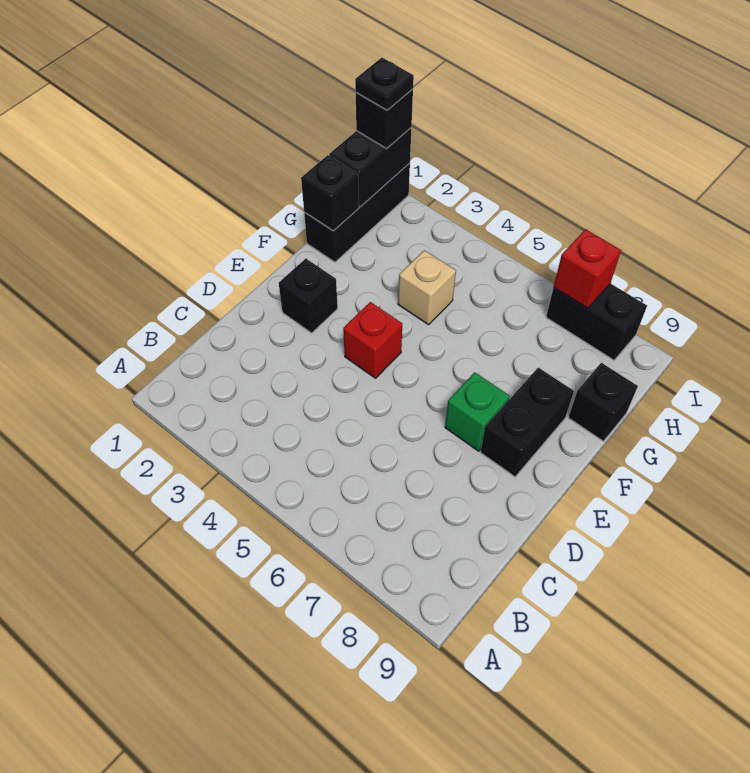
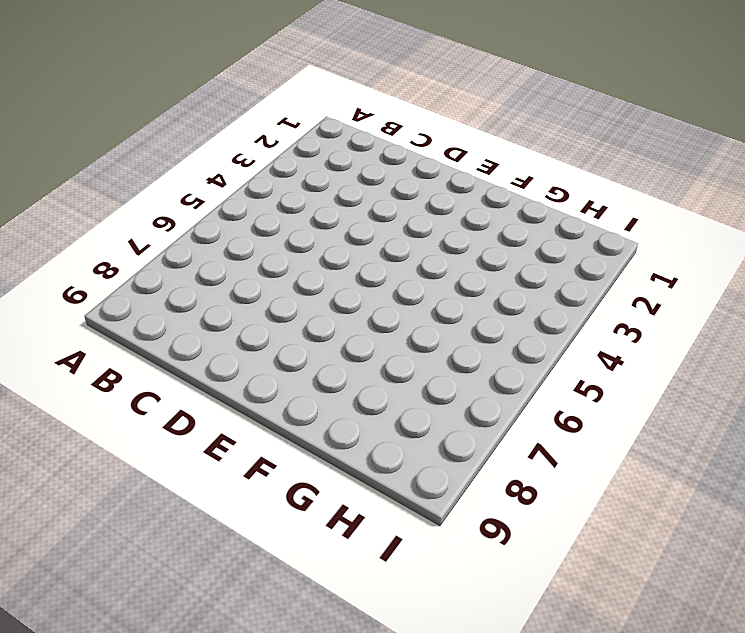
none -> black 1x1 brick [279,259,338,333]
none -> red 1x1 brick [343,302,402,378]
none -> green 1x1 brick [445,372,510,451]

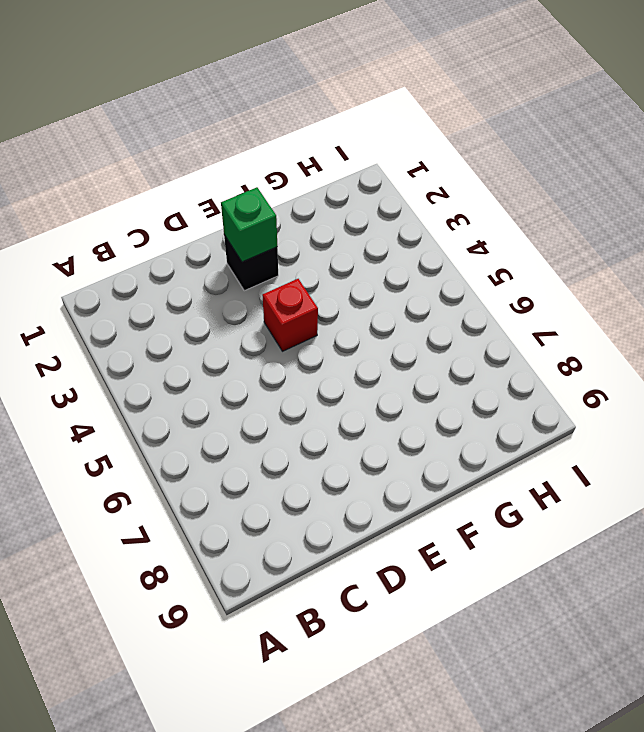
green 1x1 brick [221,187,277,262] -> green 1x1 brick moved to [445,372,510,451]
none -> black 1x2 brick [480,368,574,477]
none -> black 1x3 brick [304,163,410,262]
none -> tan 1x1 brick [398,250,456,325]

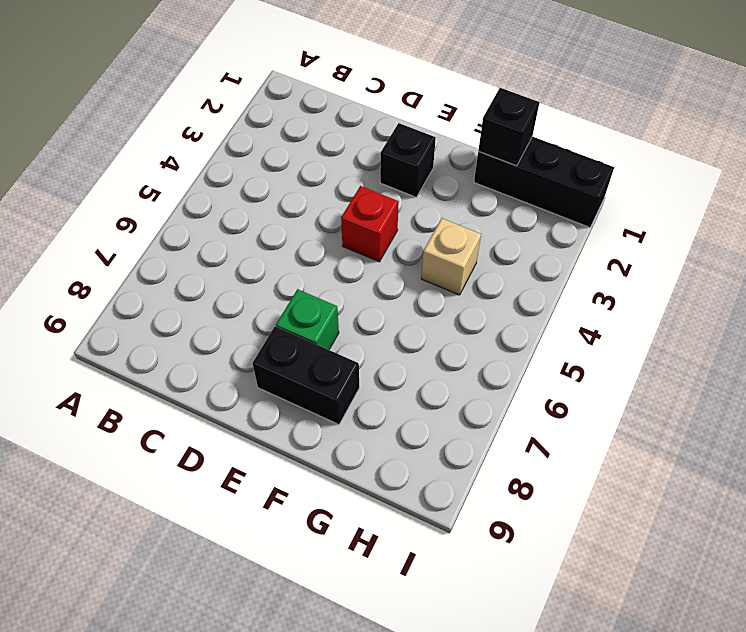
none -> black 1x1 brick [568,363,638,441]
none -> black 1x2 brick [546,283,647,360]
none -> black 1x2 brick [329,128,411,207]

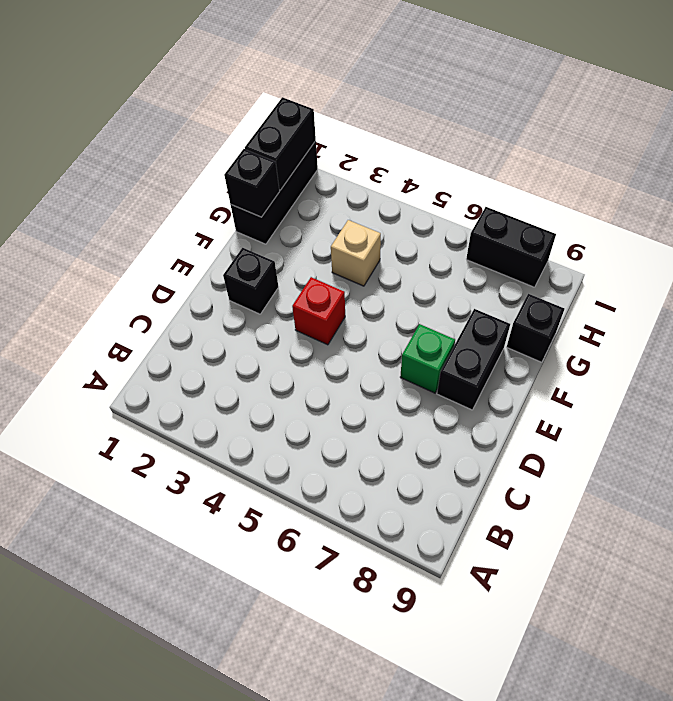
none -> red 1x1 brick [554,229,621,308]
none -> black 1x1 brick [356,89,413,148]
none -> black 1x1 plate [355,58,414,110]

